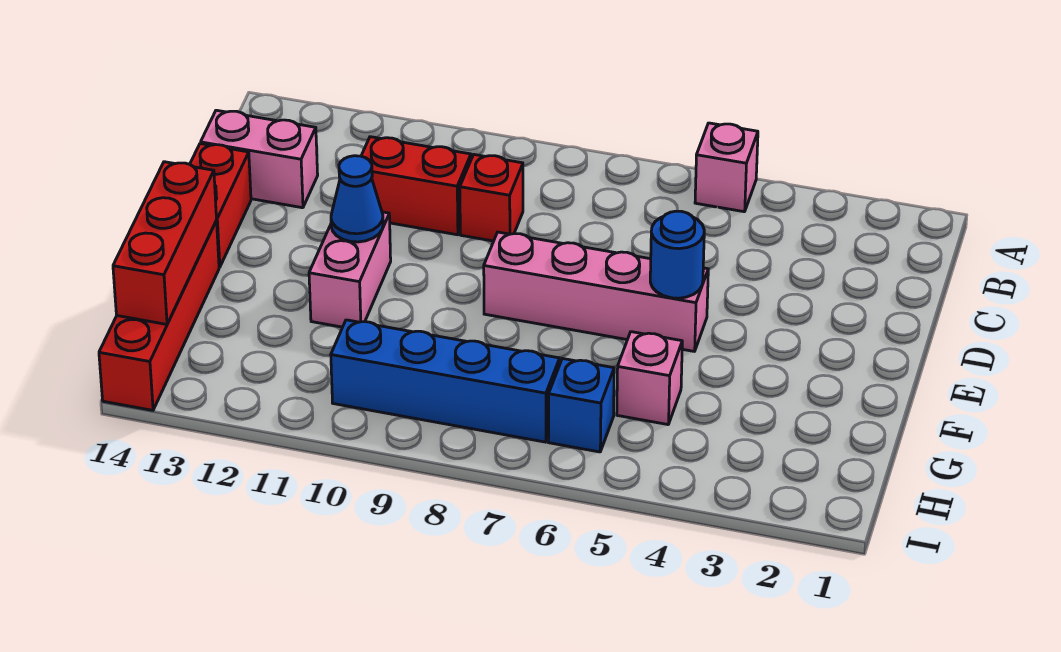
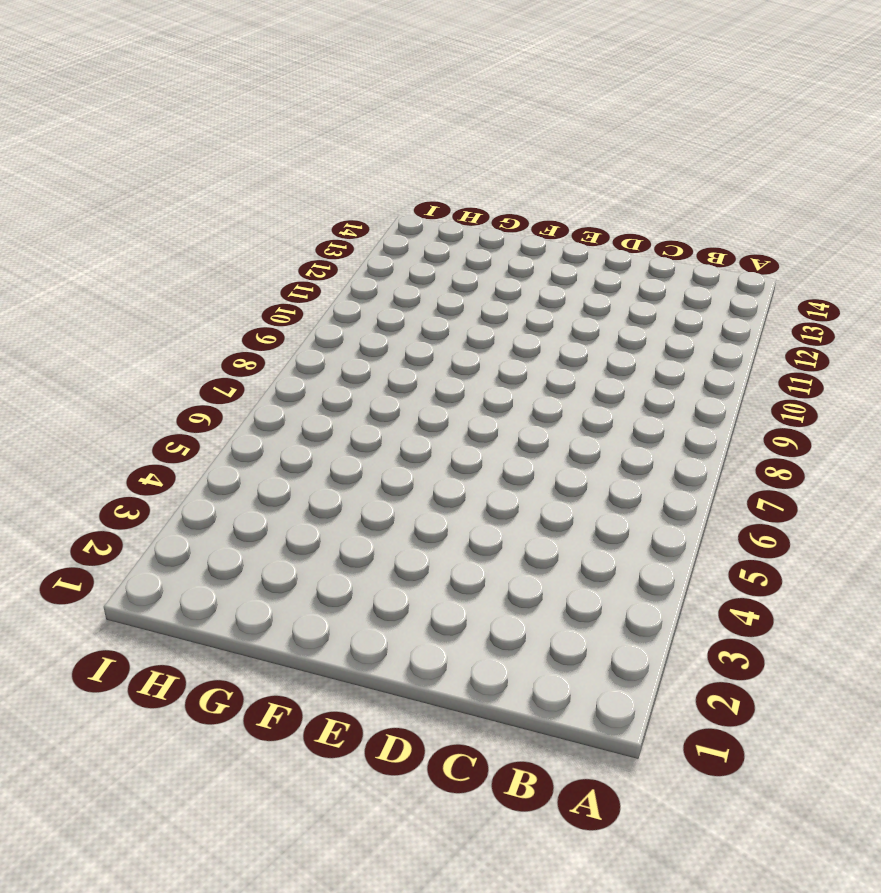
none -> pink 1x1 brick [695,123,758,212]
none -> red 1x1 brick [460,155,523,241]
none -> red 1x2 brick [361,137,471,235]

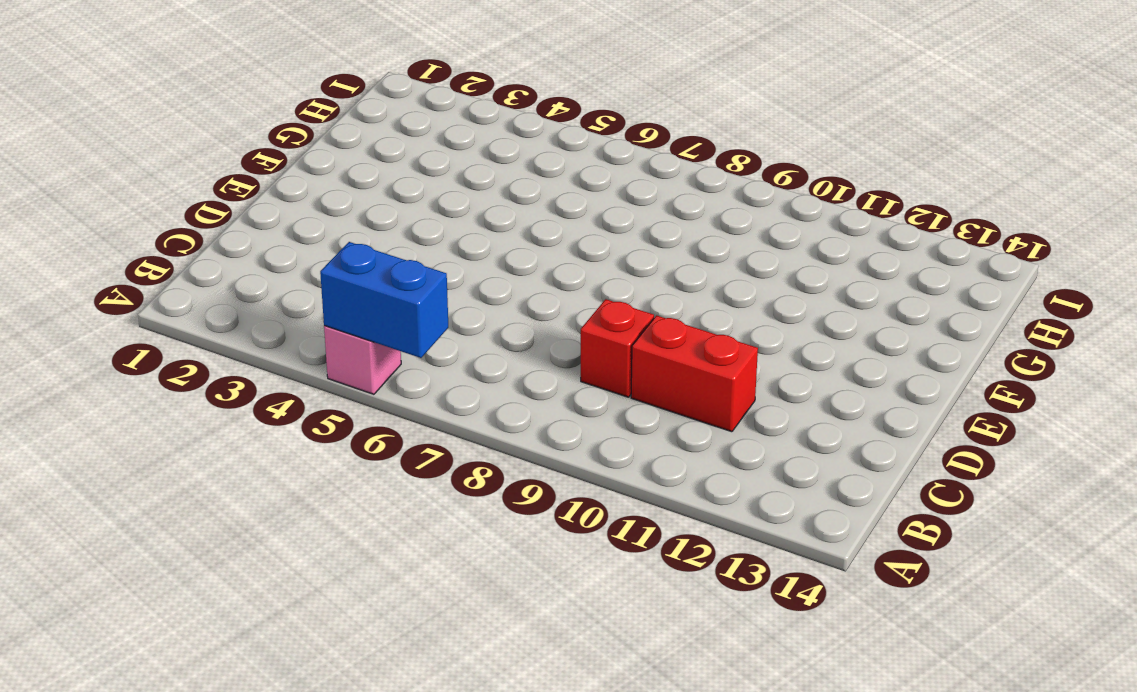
blue 1x2 brick [320,242,448,358] -> none
none -> pink 1x2 brick [201,110,318,208]
none -> red 1x2 brick [190,144,251,267]
none -> pink 1x4 brick [484,232,708,351]

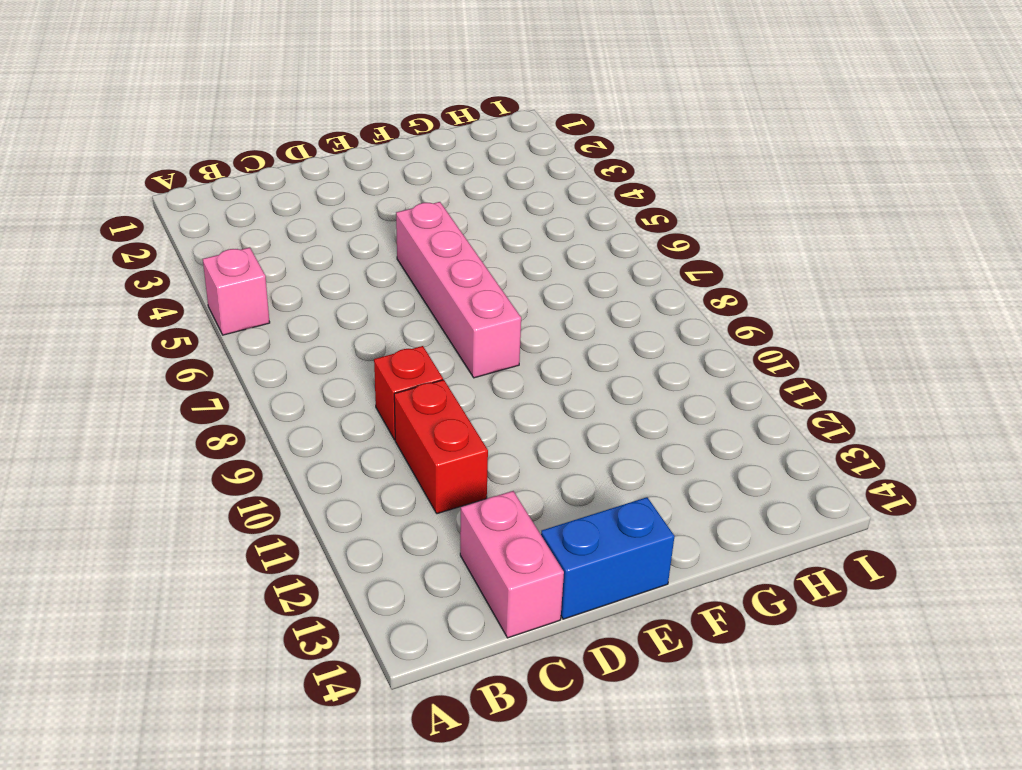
blue 1x2 brick [541,497,675,619] -> red 1x2 brick [190,144,251,267]
none -> pink 1x2 brick [309,212,391,327]
none -> red 1x4 brick [99,221,219,410]
none -> pink 1x1 brick [617,332,682,425]

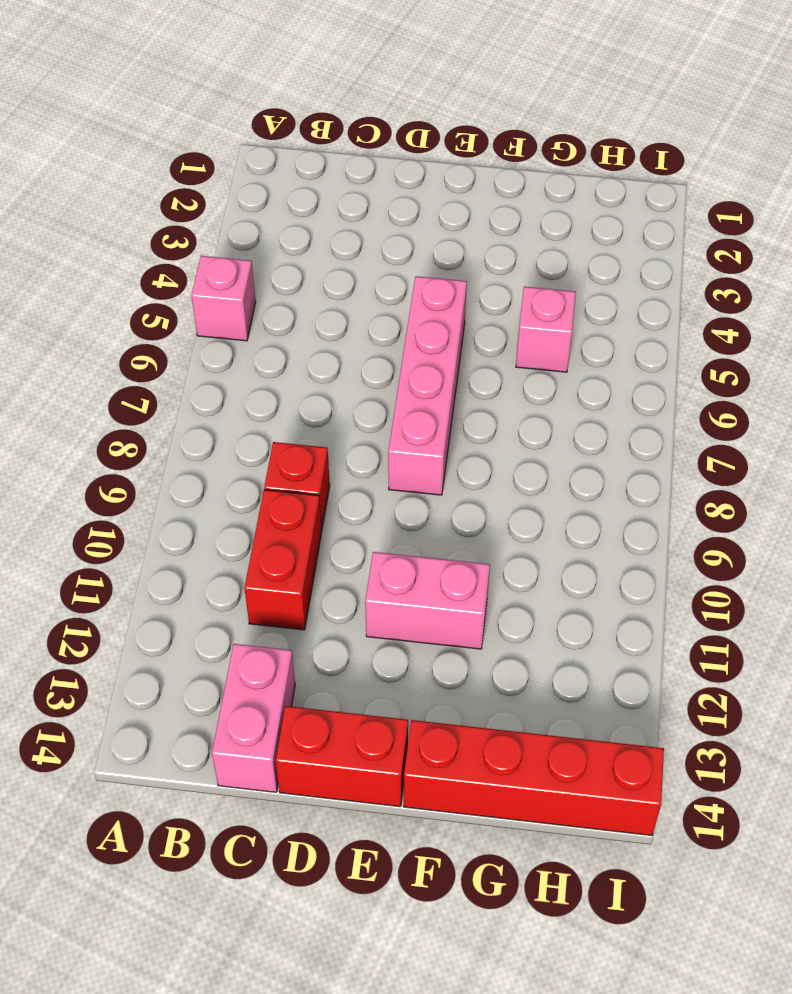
none -> blue 1x1 brick [548,359,614,452]
none -> blue 1x4 brick [331,320,560,442]
none -> blue 1x1 round brick [650,211,704,298]

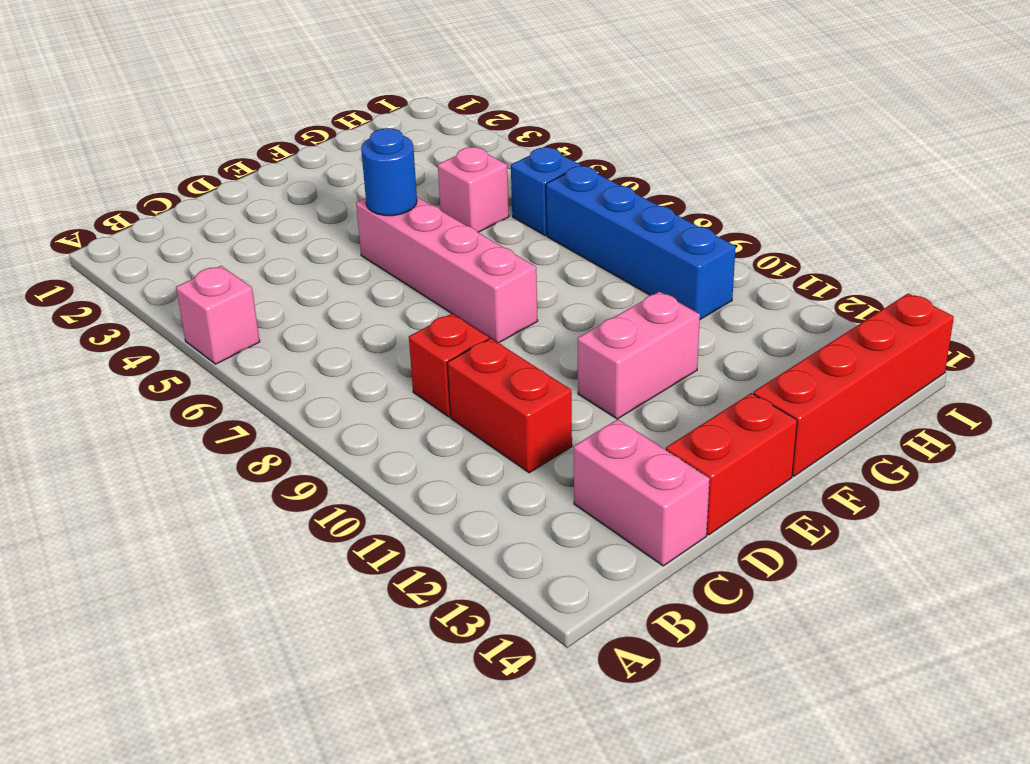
none -> blue 1x1 cone [331,156,383,242]
none -> red 1x3 brick [113,162,217,324]

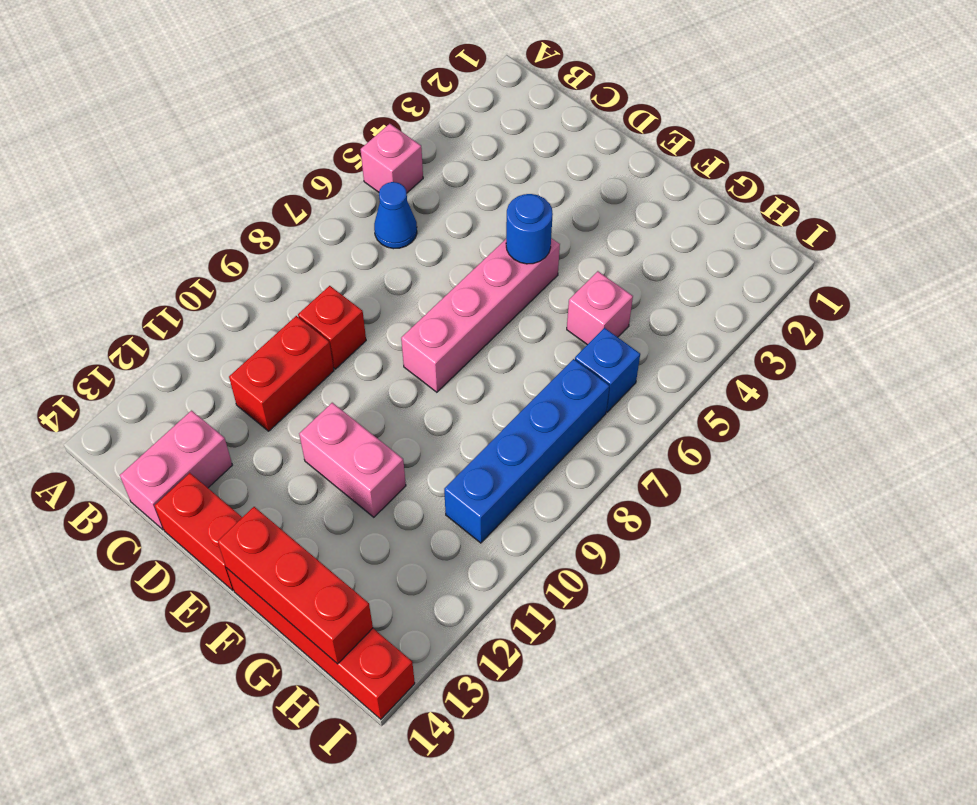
blue 1x1 cone [374,182,417,249] -> blue 1x1 cone moved to [331,156,383,242]

